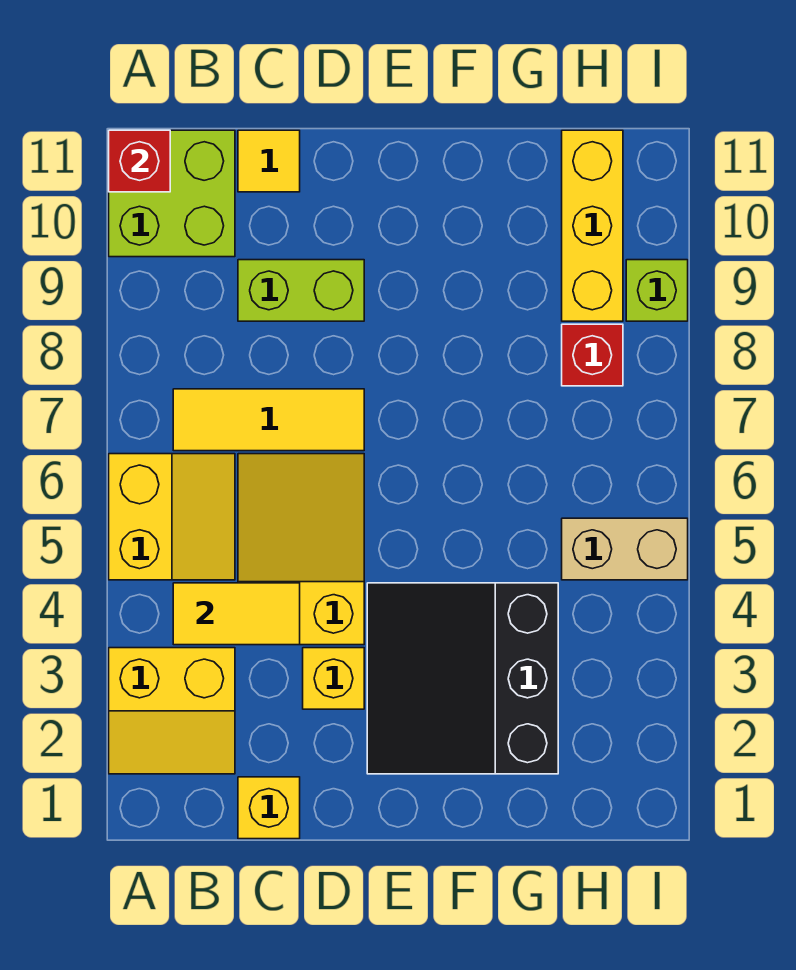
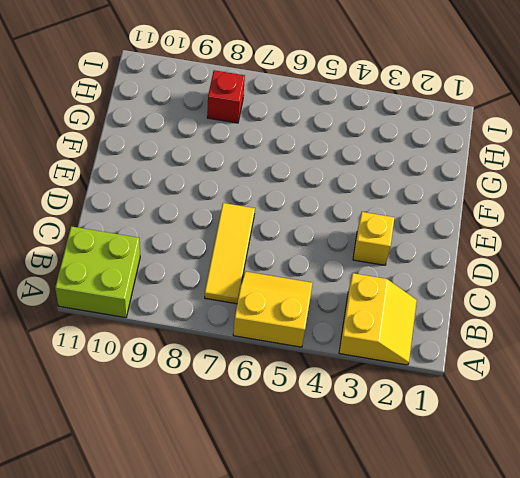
none -> yellow 1x1 brick [238,777,300,839]
none -> yellow 2x3 slope [238,454,364,645]
none -> lime 1x2 brick [238,260,364,321]

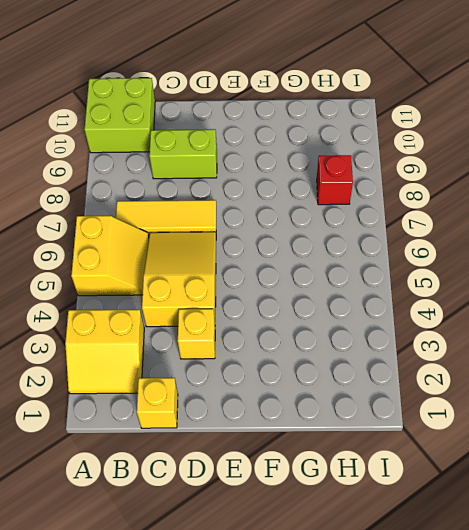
none -> yellow 1x1 tile [238,130,300,192]
none -> black 3x3 slope [367,583,558,774]
none -> tan 1x2 brick [562,518,688,580]

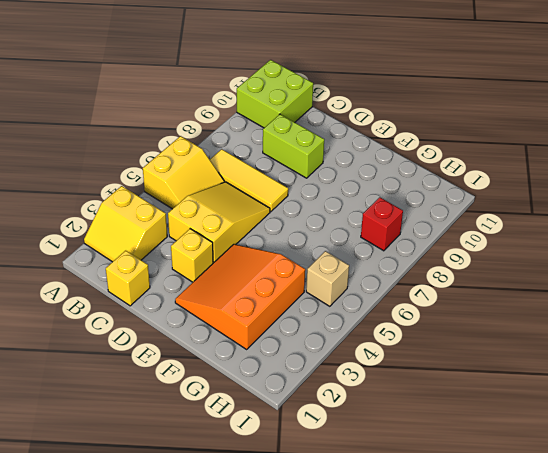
orange 3x3 slope [175,244,305,349] -> black 3x3 slope [367,583,558,774]
tan 1x1 brick [306,251,349,306] -> tan 1x2 brick [562,518,688,580]
none -> yellow 1x1 tile [238,130,300,192]
none -> yellow 1x3 brick [562,130,623,321]
none -> lime 1x1 brick [626,260,688,321]

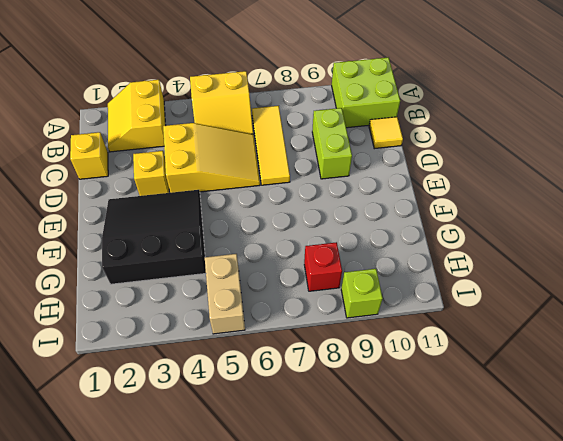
none -> yellow 1x3 brick [562,130,623,321]
none -> red 1x1 brick [109,130,170,192]
none -> yellow 1x2 tile [173,583,300,645]

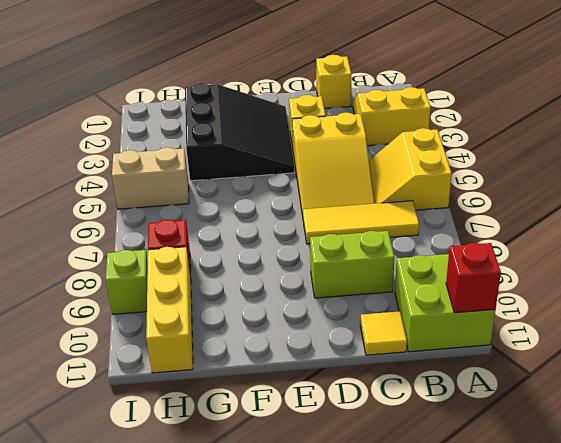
none -> yellow 1x2 tile [173,583,300,645]

